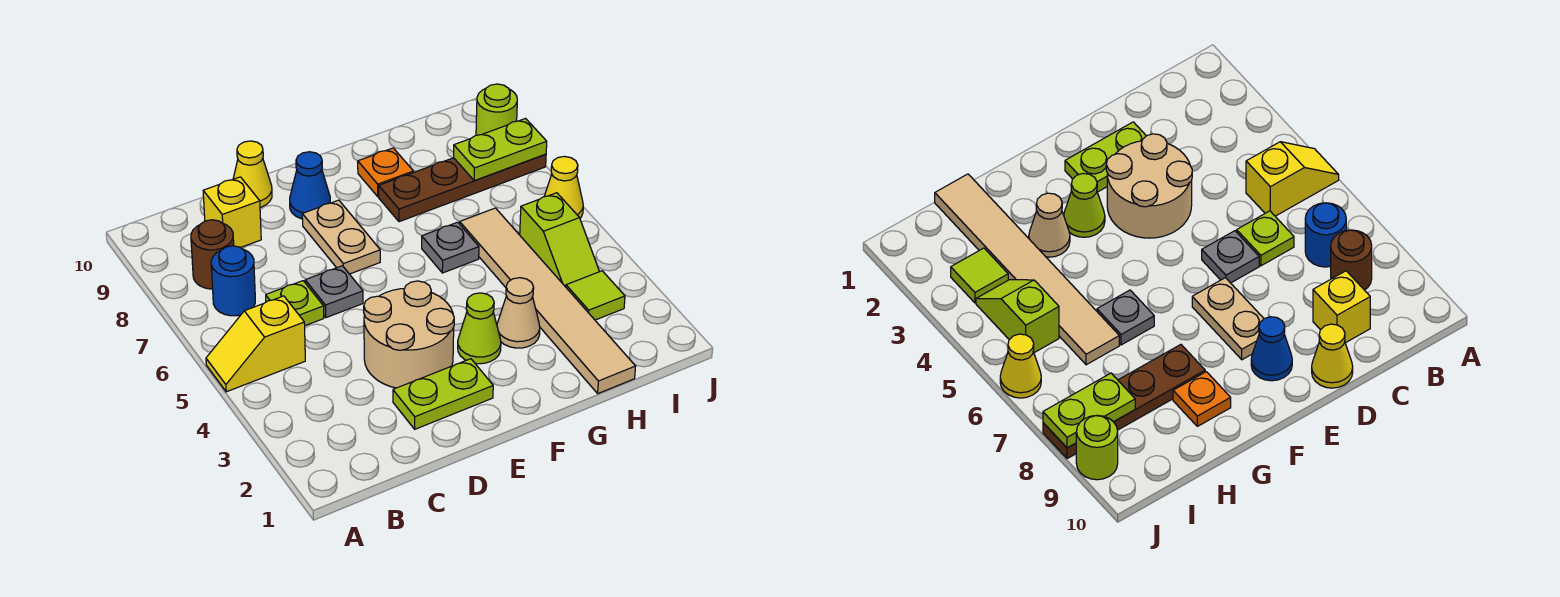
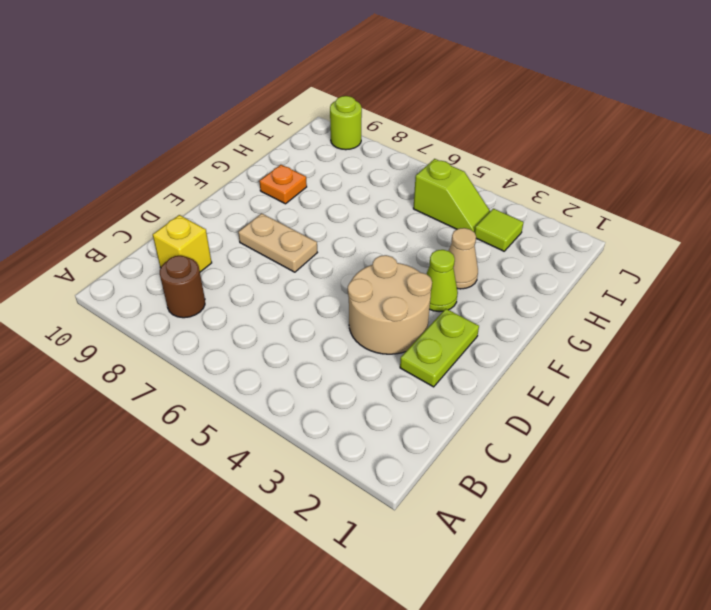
none -> yellow 1x2 slope [206,296,305,392]
none -> blue 1x1 round brick [211,246,255,316]
none -> lime 1x1 plate [266,281,324,326]

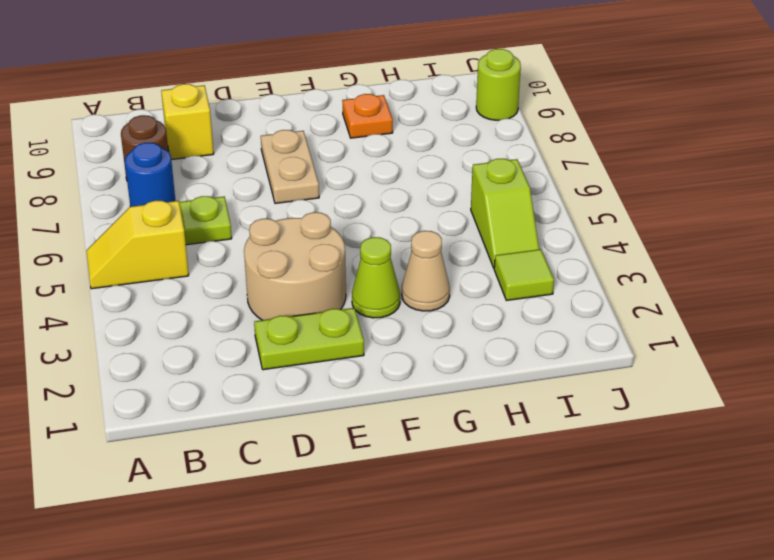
none -> grey 1x1 plate [305,266,363,318]
none -> yellow 1x1 cone [233,141,272,207]
none -> blue 1x1 cone [290,152,330,219]

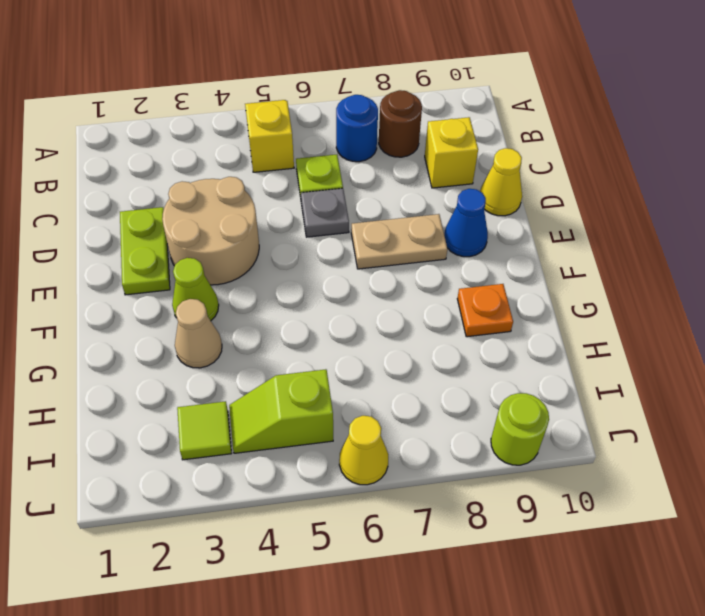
none -> grey 1x1 plate [422,222,479,273]
none -> brown 1x4 plate [379,154,546,222]
none -> tan 1x6 tile [460,208,636,393]

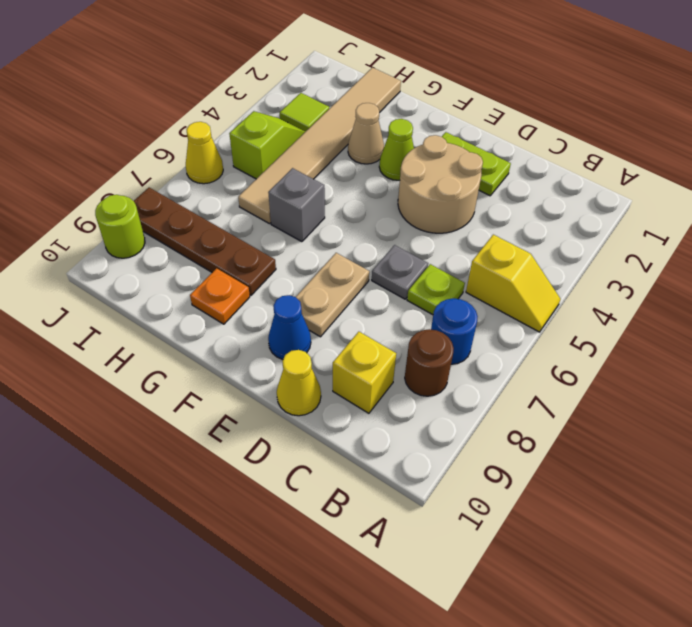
grey 1x1 brick [268,168,325,242] -> grey 1x1 plate [422,222,479,273]
none -> lime 1x2 plate [454,119,547,181]

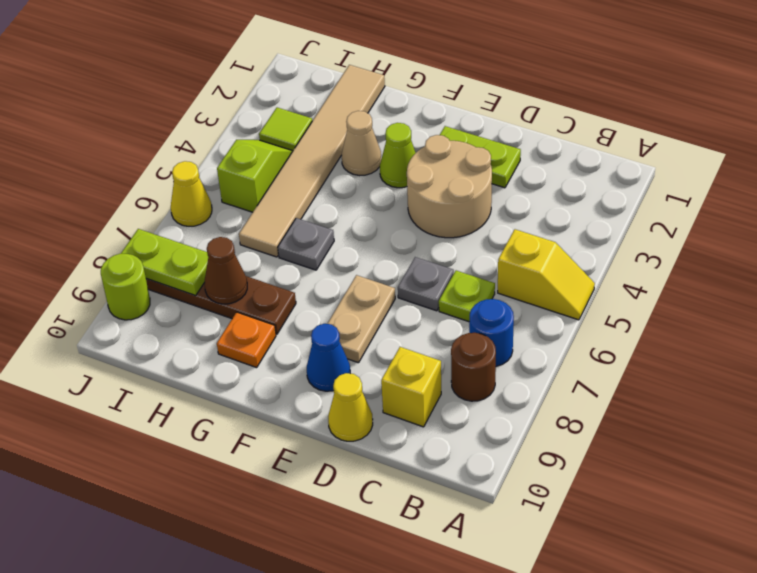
brown 1x1 cone [205,237,247,304] -> none

